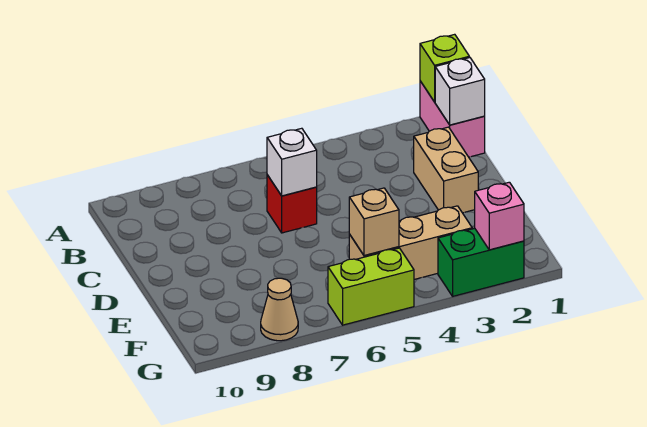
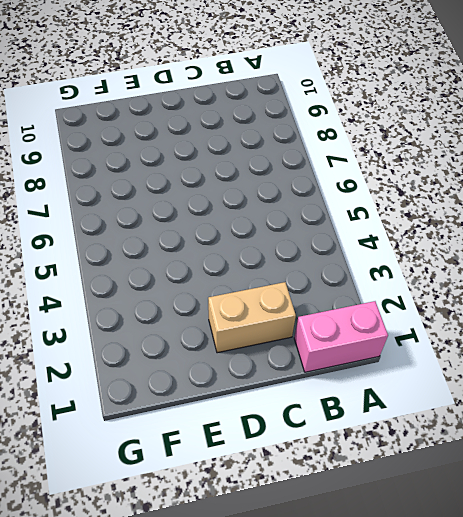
none -> red 1x1 brick [267,175,317,233]
none -> tan 1x3 brick [349,206,472,279]
none -> green 1x2 brick [438,228,524,296]

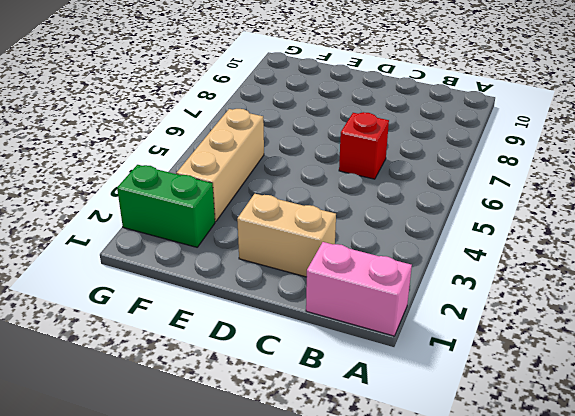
green 1x2 brick [117,165,215,247] -> green 1x2 brick turned to [438,228,524,296]
none -> lime 1x2 brick [328,248,414,325]
none -> tan 1x1 cone [261,278,298,341]
none -> lime 1x1 brick [420,34,469,102]

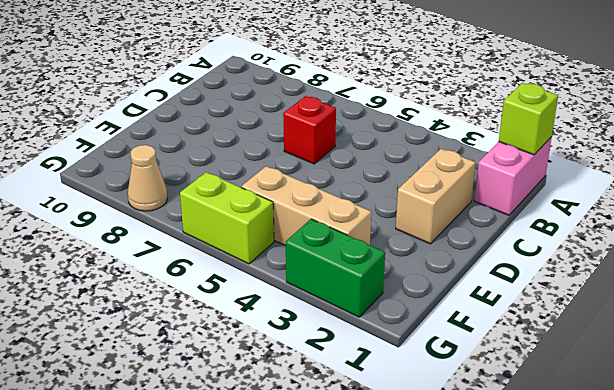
none -> white 1x1 brick [435,57,485,125]
none -> white 1x1 brick [267,128,317,196]
none -> tan 1x1 brick [349,188,399,255]

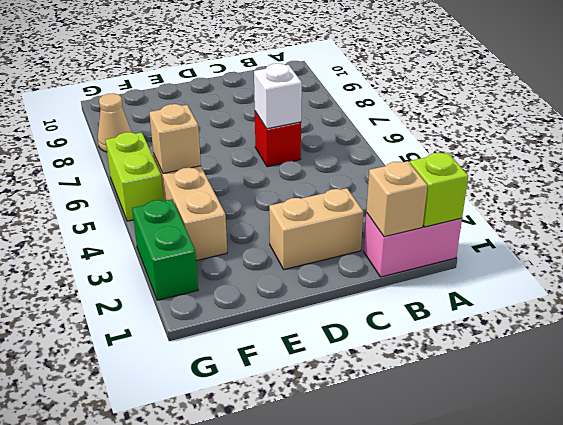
tan 1x1 brick [366,161,428,237] -> white 1x1 brick [435,57,485,125]
none -> pink 1x1 brick [475,182,524,250]

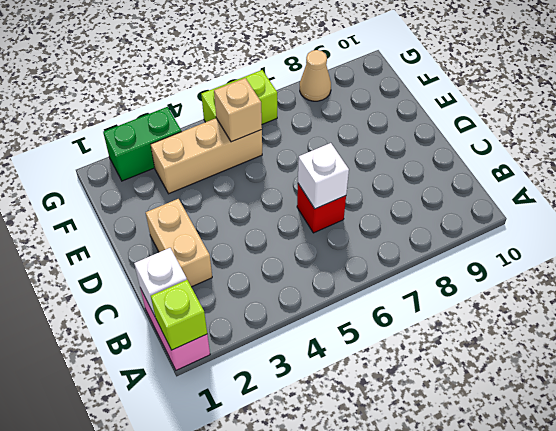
none -> pink 1x1 brick [475,182,524,250]

